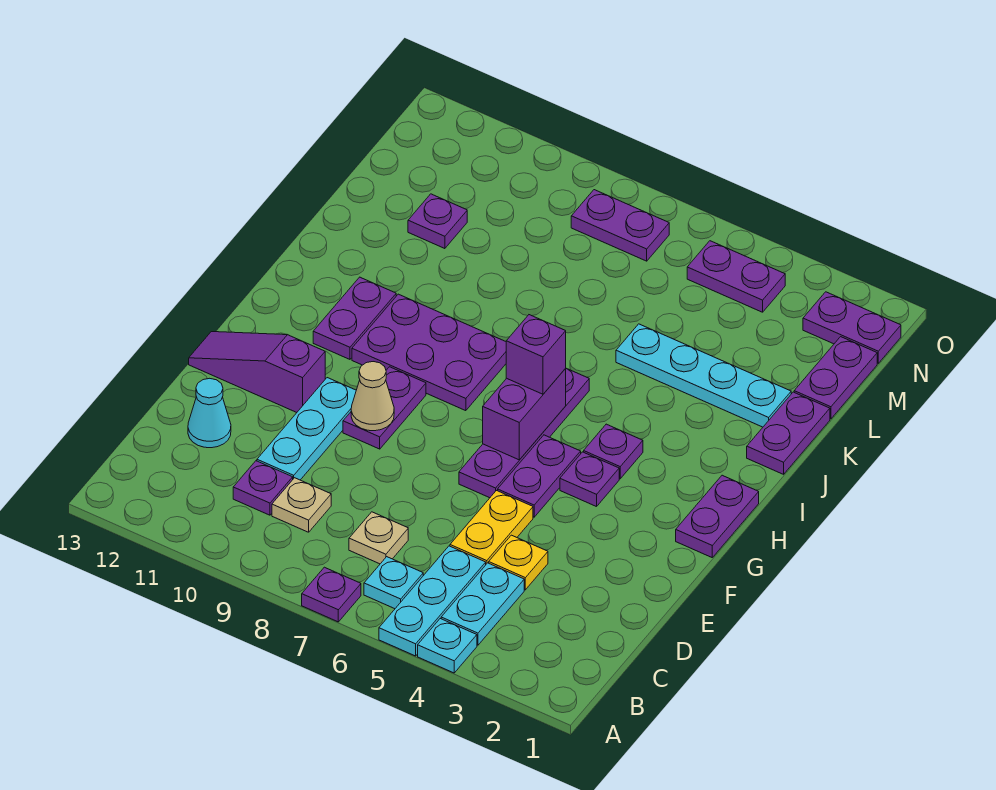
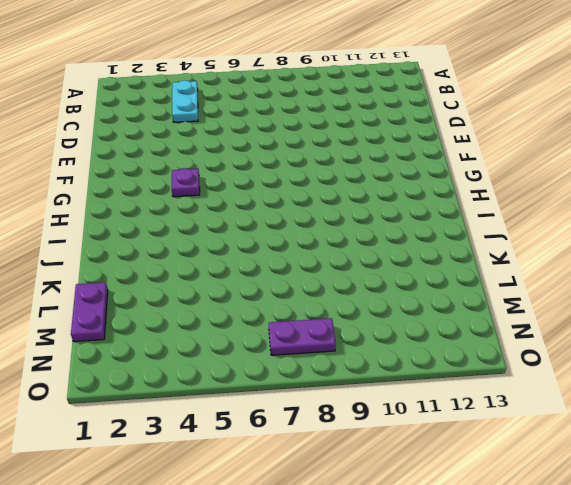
none -> cyan 1x1 plate [418,619,477,673]
none -> cyan 1x3 plate [379,546,486,656]
none -> purple 1x1 plate [302,567,361,622]
none -> cyan 1x1 plate [364,557,423,609]

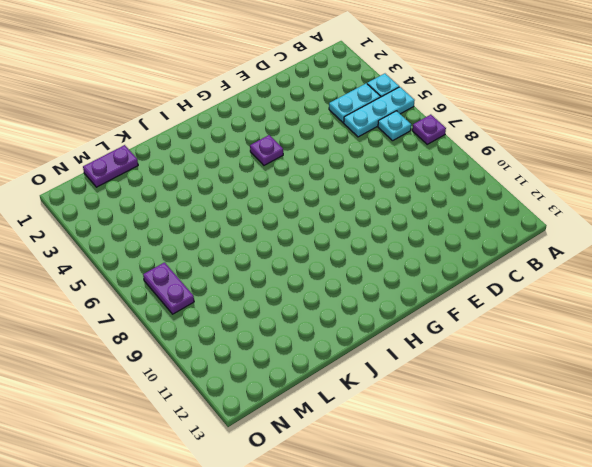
none -> tan 1x1 plate [349,512,408,564]
none -> tan 1x1 plate [272,478,331,532]
none -> purple 1x1 plate [233,461,293,515]
none -> yellow 1x1 plate [489,535,548,590]

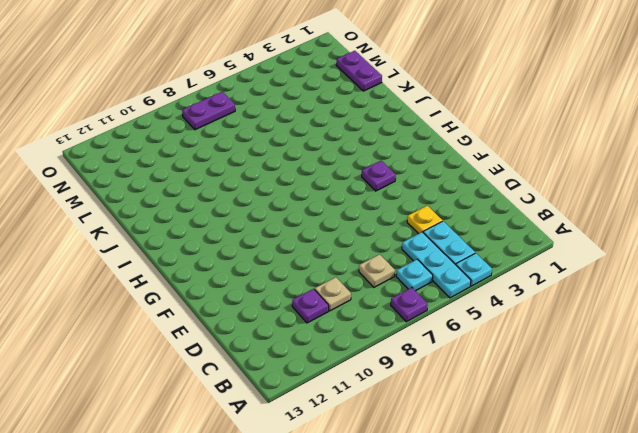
none -> yellow 1x2 plate [450,491,533,564]
none -> cyan 1x3 plate [257,378,356,480]
none -> cyan 1x1 cone [188,378,231,448]
none -> purple 1x2 plate [498,435,581,517]

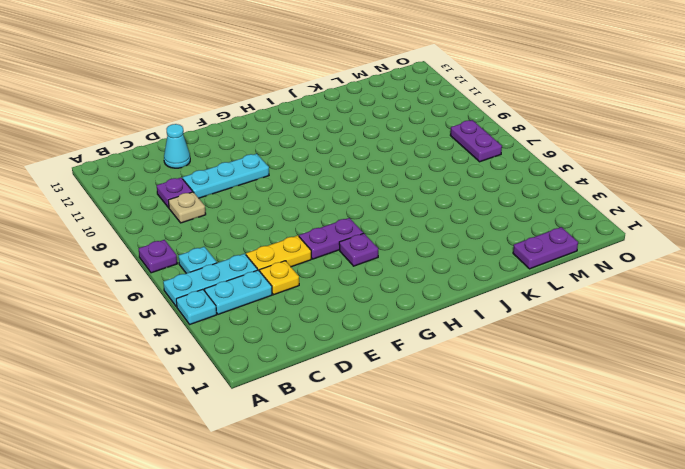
none -> tan 1x1 plate [349,512,408,564]
none -> purple 1x4 plate [459,369,589,498]
none -> purple 1x2 plate [343,367,426,449]
none -> purple 1x3 slope [189,332,325,412]

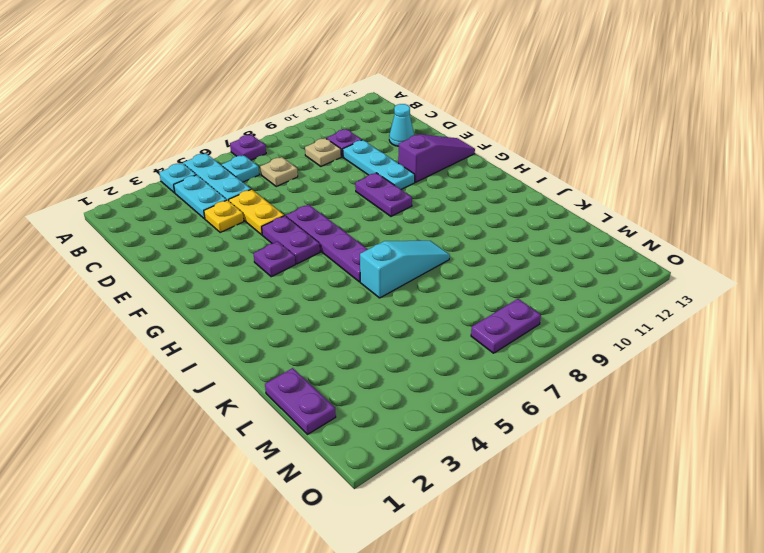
cyan 1x3 slope [360,240,450,298] -> none
none -> purple 1x2 plate [676,475,759,557]
none -> purple 1x1 plate [584,424,643,479]
none -> purple 2x3 plate [352,294,506,411]
none -> purple 1x2 plate [313,277,396,359]

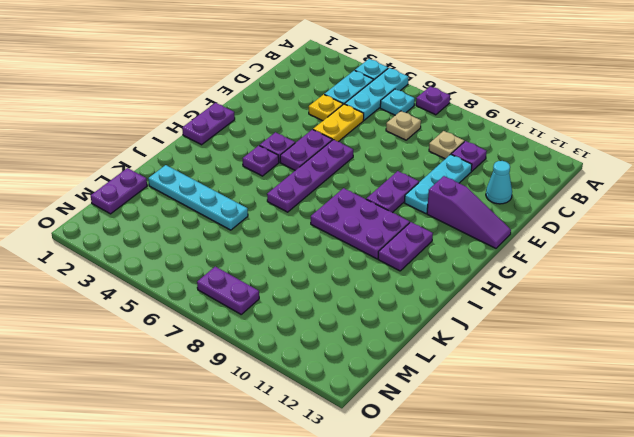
none -> purple 1x2 plate [747,392,830,474]
none -> purple 1x1 plate [408,194,467,249]
none -> purple 1x2 plate [803,292,901,363]
none -> purple 1x2 plate [687,241,785,312]

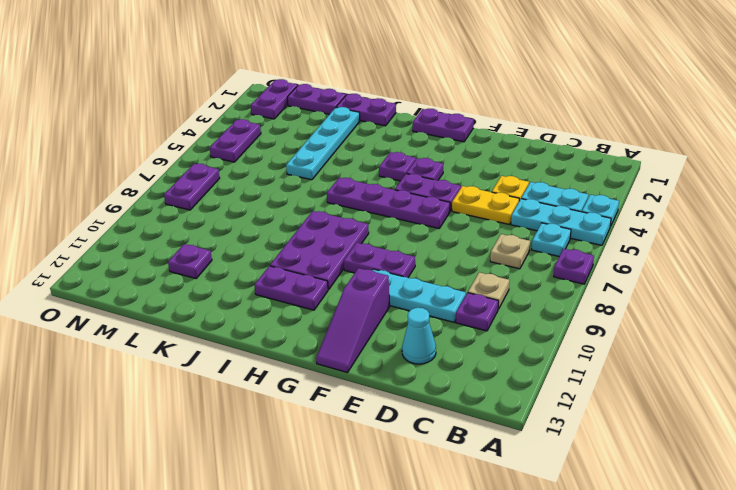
none -> tan 1x1 cone [351,362,394,431]
none -> purple 1x2 brick [483,369,566,460]
none -> purple 1x1 brick [506,315,566,394]

